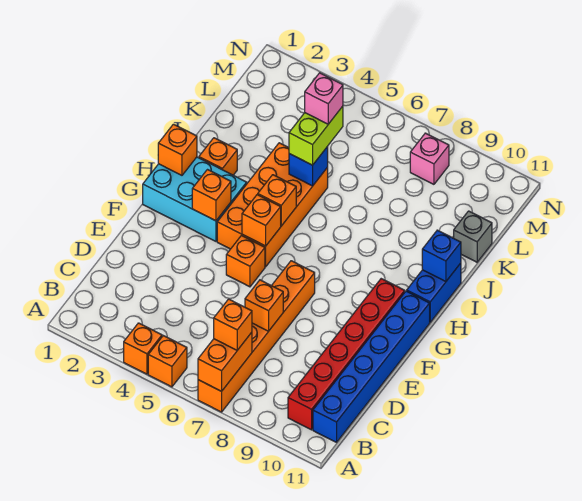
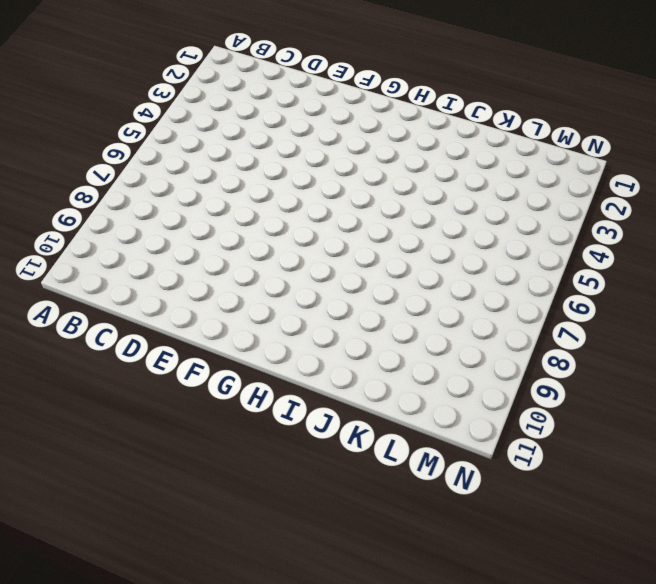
none -> orange 1x1 brick [124,323,162,374]
none -> orange 1x1 brick [148,336,187,387]
none -> orange 1x6 brick [198,261,315,412]

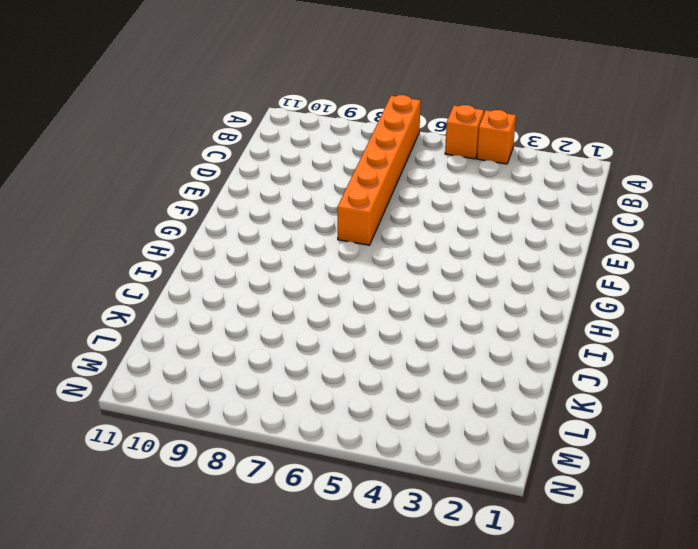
none -> red 1x6 brick [288,279,405,430]
none -> blue 1x6 brick [313,291,430,442]
none -> orange 1x1 brick [226,236,265,287]

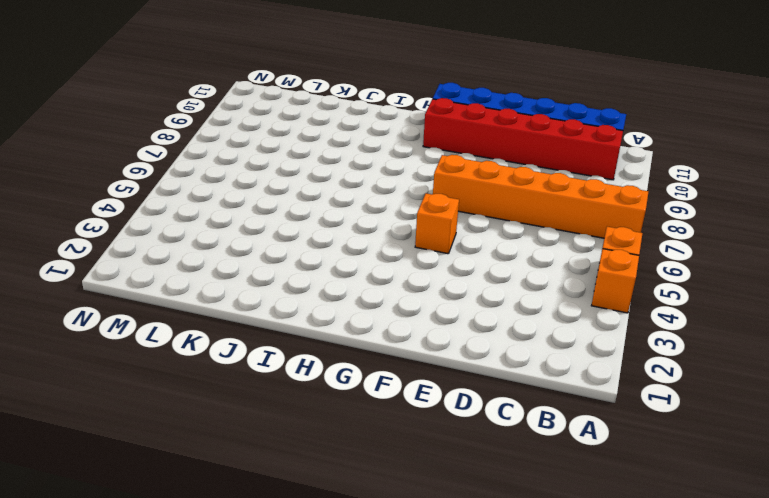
none -> cyan 2x3 brick [143,157,247,241]
none -> orange 2x4 brick [217,143,328,267]
none -> blue 1x2 brick [407,263,461,322]

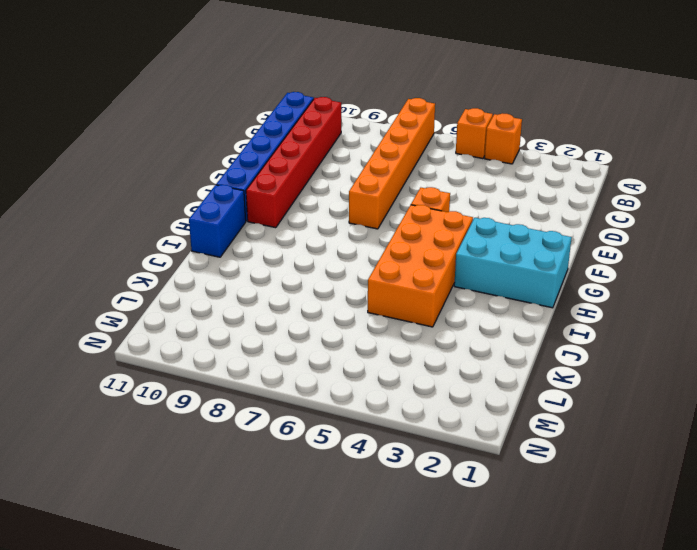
none -> orange 1x1 brick [199,138,237,175]
none -> grey 1x1 brick [454,211,492,262]
none -> pink 1x1 brick [410,133,449,184]

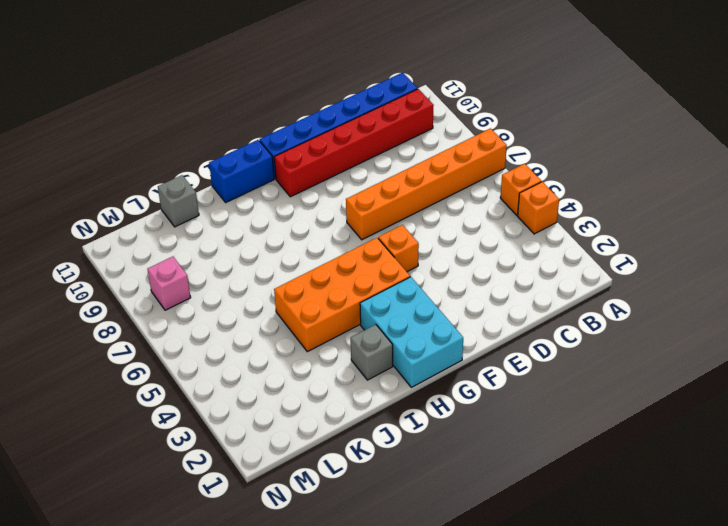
grey 1x1 brick [351,324,393,380] -> orange 1x1 brick [199,138,237,175]
none -> orange 1x2 brick [198,332,252,391]
none -> orange 1x1 brick [245,280,283,331]
none -> orange 1x1 brick [192,170,231,221]

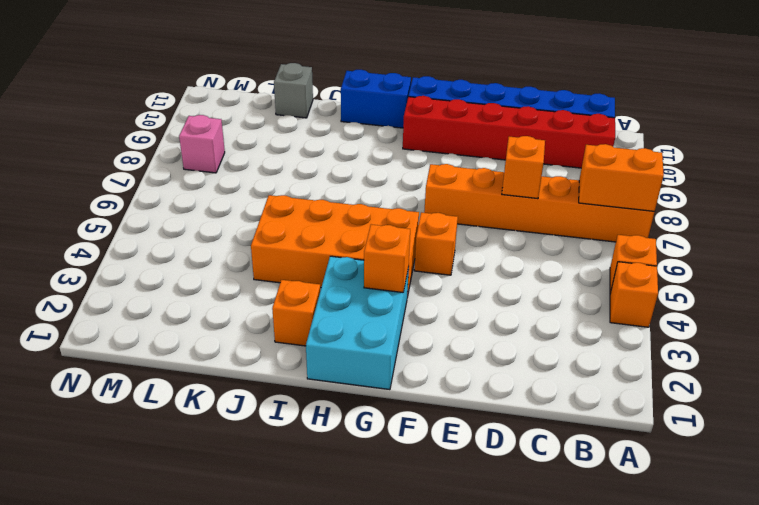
none -> orange 1x1 brick [242,195,281,246]
none -> orange 1x1 brick [158,124,197,175]
none -> orange 1x1 brick [258,175,296,226]

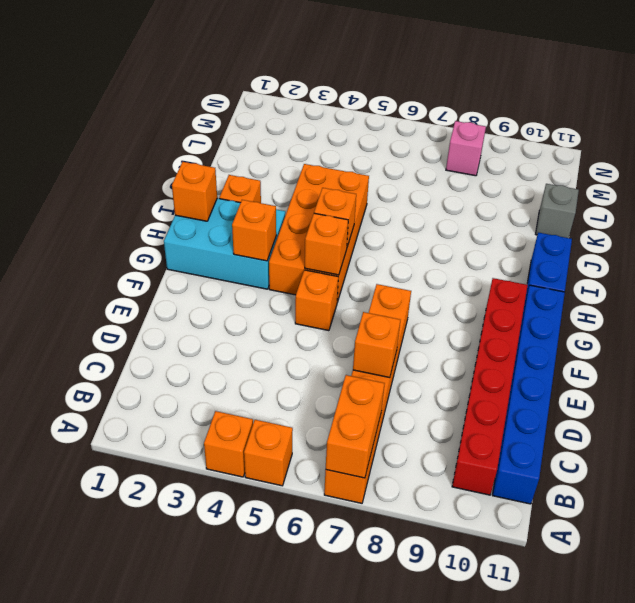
none -> blue 1x1 brick [422,230,461,282]
none -> blue 1x1 brick [289,147,328,186]
none -> orange 1x1 brick [214,299,252,350]

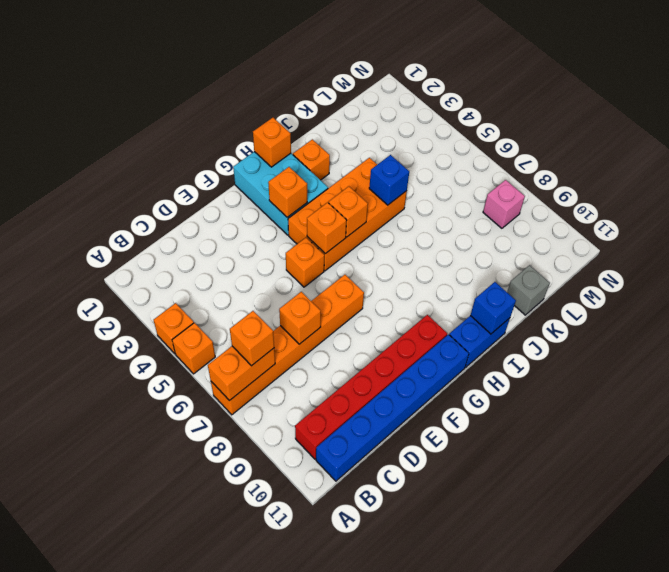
none -> lime 1x2 brick [289,106,343,165]
none -> pink 1x1 brick [305,73,343,124]

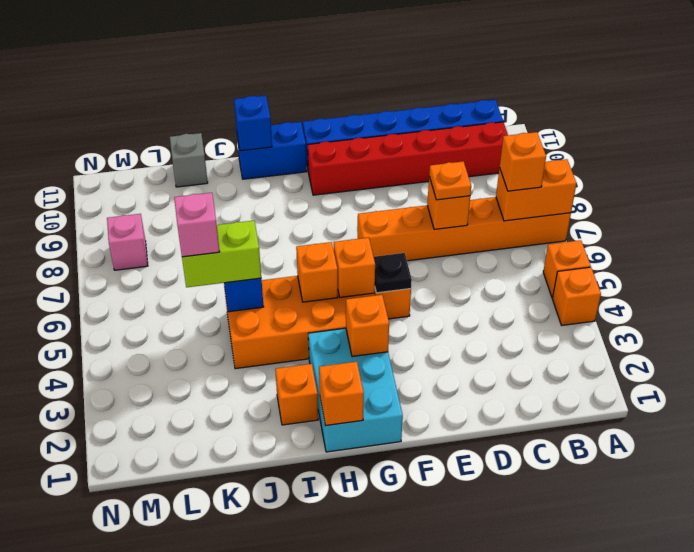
orange 1x1 plate [429,161,471,200] -> none
black 1x1 plate [374,253,412,293] -> none

